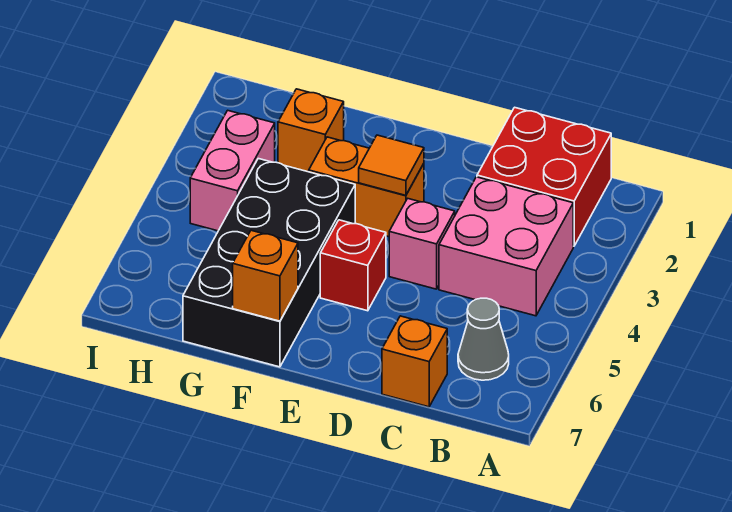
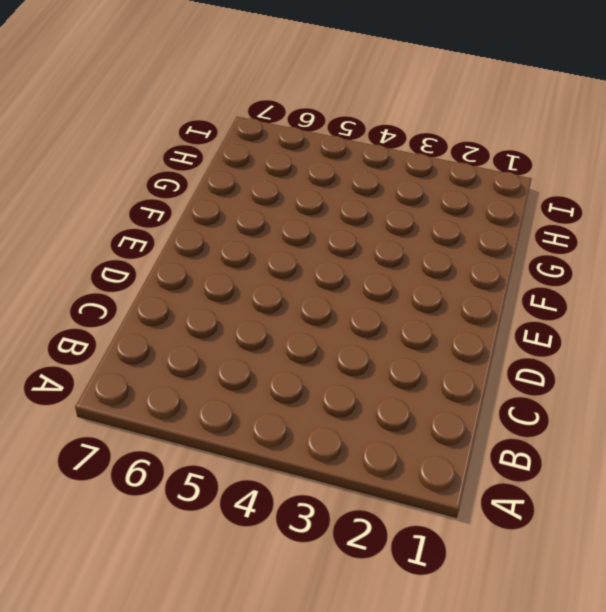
none -> red 2x2 brick [477,107,611,246]
none -> pink 2x2 brick [439,177,573,316]
none -> grey 1x1 cone [458,298,509,380]

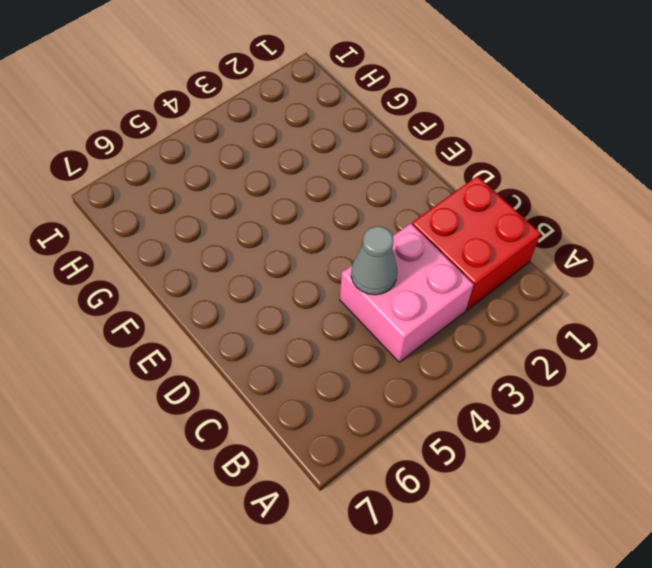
grey 1x1 cone [351,226,397,295] -> grey 1x1 cone moved to [458,298,509,380]
none -> orange 1x1 brick [382,316,447,407]
none -> pink 1x1 brick [389,198,455,289]
none -> orange 1x2 brick [309,137,424,237]

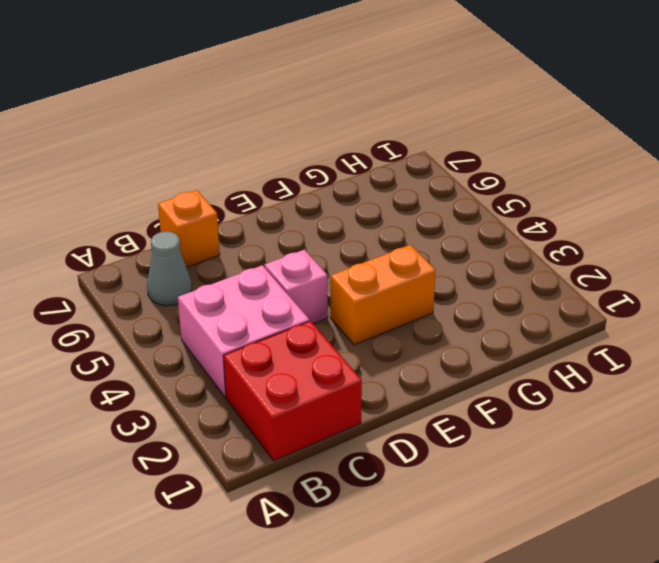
none -> red 1x1 brick [320,220,386,311]
none -> black 2x4 brick [183,159,355,367]
none -> orange 1x1 brick [278,89,344,172]

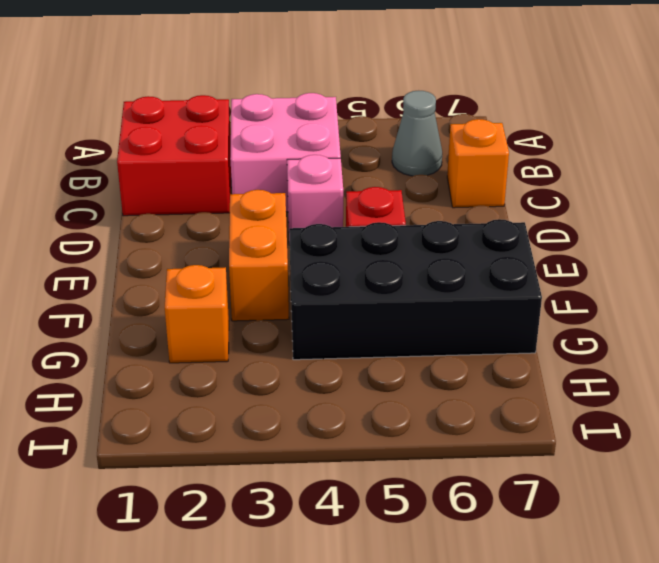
none -> pink 1x2 brick [190,110,275,231]
none -> orange 1x1 tile [359,135,424,195]
none -> orange 1x1 brick [233,230,298,321]

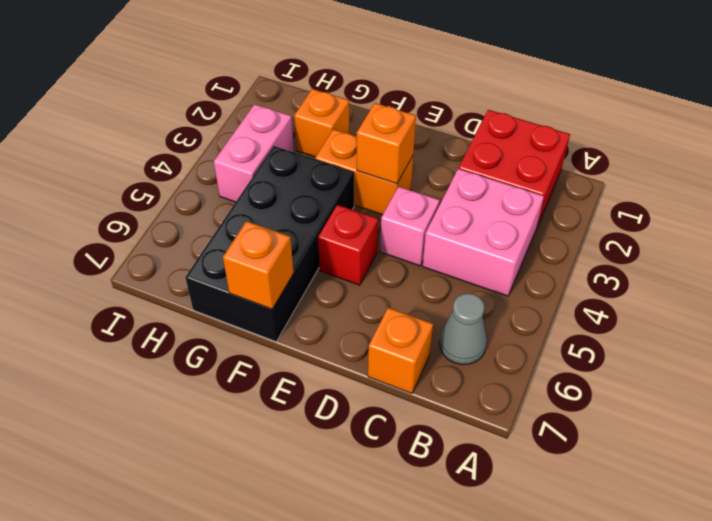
orange 1x1 brick [357,103,416,184] -> orange 1x1 tile [359,135,424,195]

